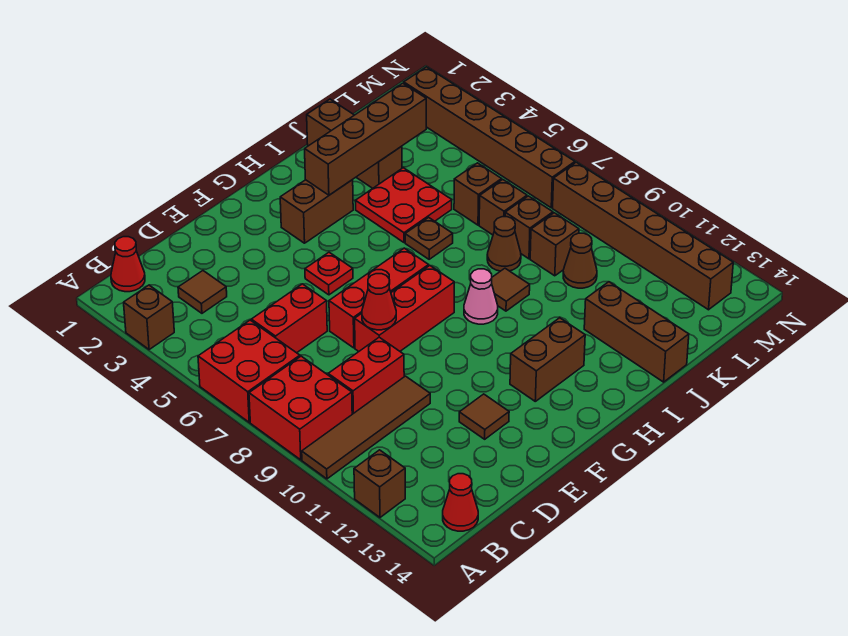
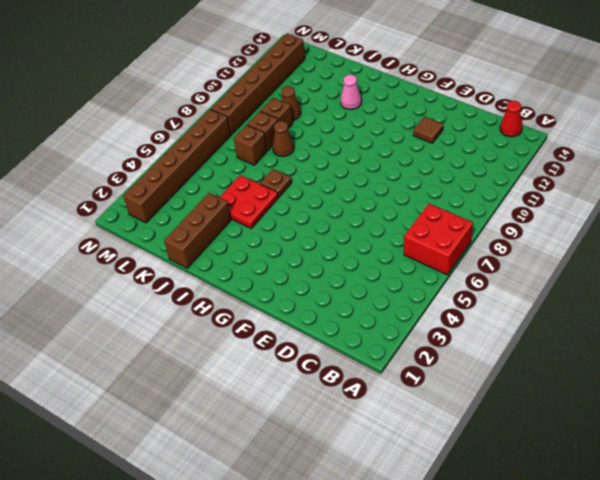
pink 1x1 cone [341,75,362,110] -> pink 1x1 cone moved to [464,269,498,324]
none -> brown 1x1 brick [124,285,174,350]
none -> red 2x2 brick [249,356,352,460]
none -> brown 1x4 tile [302,376,430,479]
none -> brown 1x1 brick [354,450,405,517]

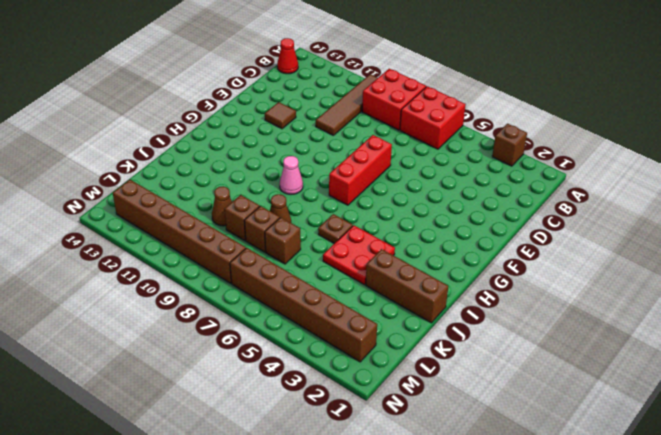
none -> brown 1x1 brick [354,450,405,517]
none -> red 1x1 cone [111,237,145,292]
none -> brown 1x1 tile [178,271,227,313]
none -> red 1x2 brick [251,284,327,353]

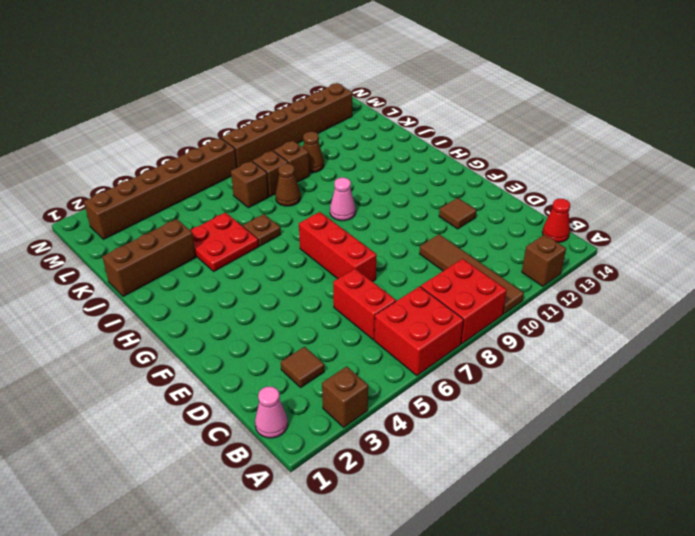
pink 1x1 cone [255,387,288,438] -> red 1x1 cone [111,237,145,292]
none -> red 1x2 brick [328,337,404,414]
none -> red 1x3 brick [355,266,454,351]
none -> red 1x1 plate [305,252,353,295]
none -> brown 1x2 brick [280,180,353,243]

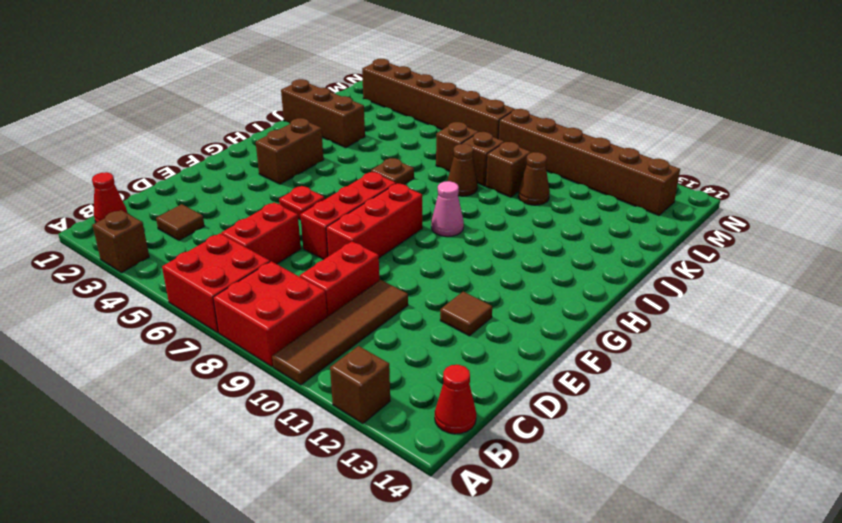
none -> brown 1x2 brick [510,318,585,401]
none -> red 2x2 plate [355,168,452,242]
none -> brown 1x1 tile [492,268,530,311]
none -> brown 1x3 brick [584,282,689,382]

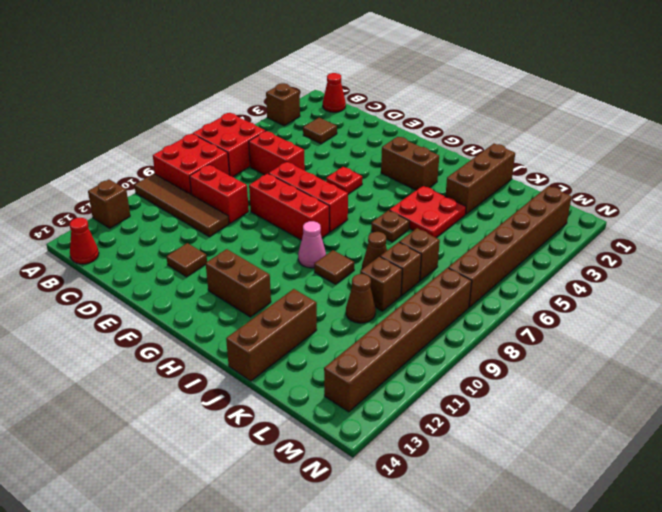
none -> brown 1x1 brick [454,163,502,225]
none -> red 1x1 cone [362,274,396,330]
none -> brown 1x4 brick [305,83,426,195]

